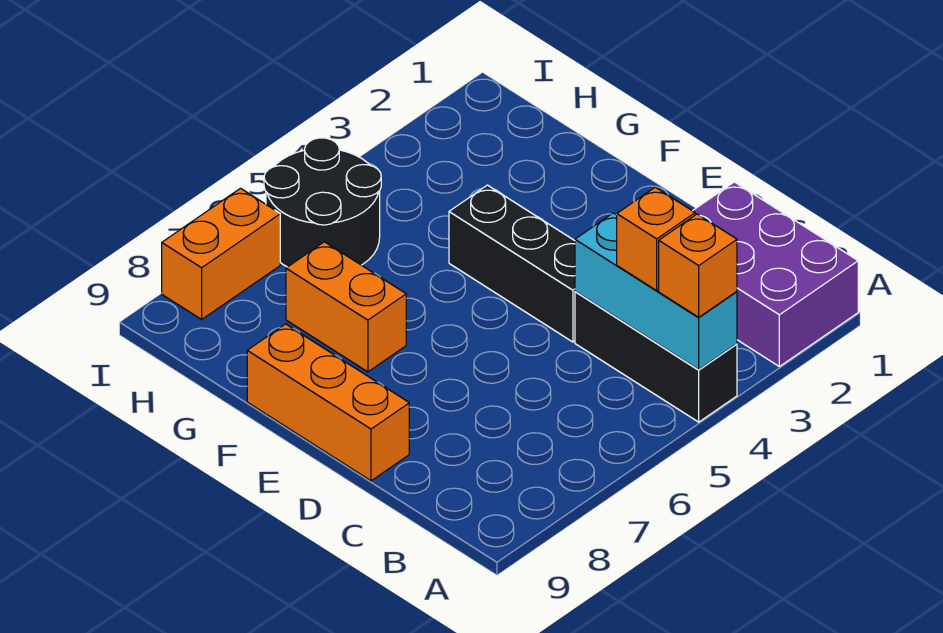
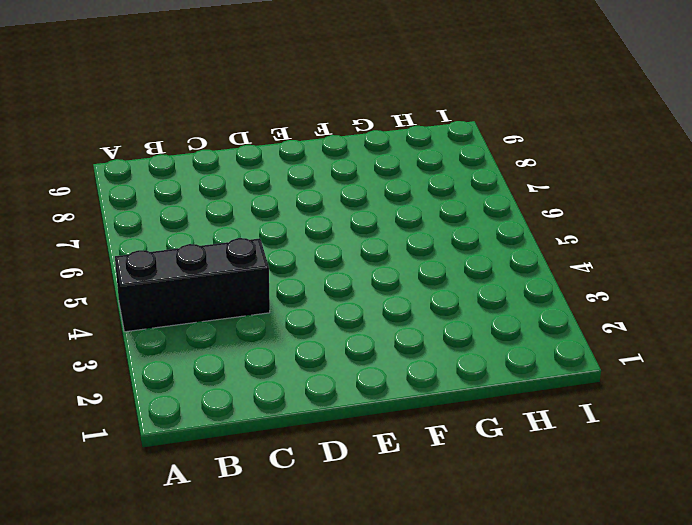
none -> purple 2x3 brick [693,182,858,367]
none -> black 1x3 brick [449,185,575,342]

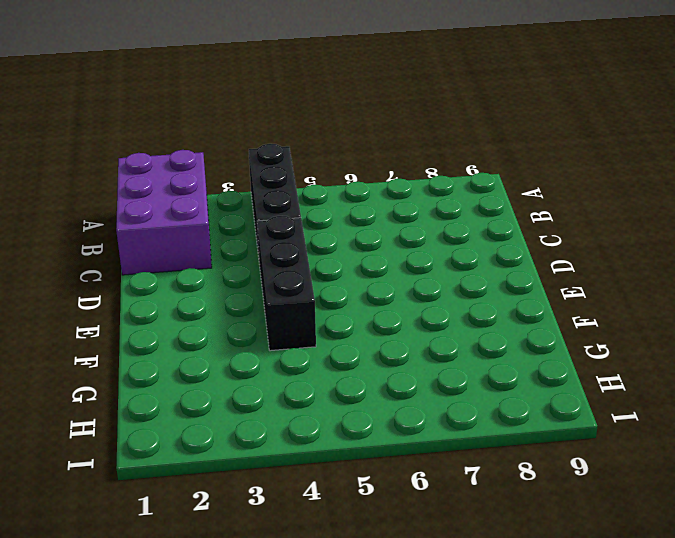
none -> orange 1x3 brick [247,324,409,481]
none -> orange 1x2 brick [286,242,406,372]

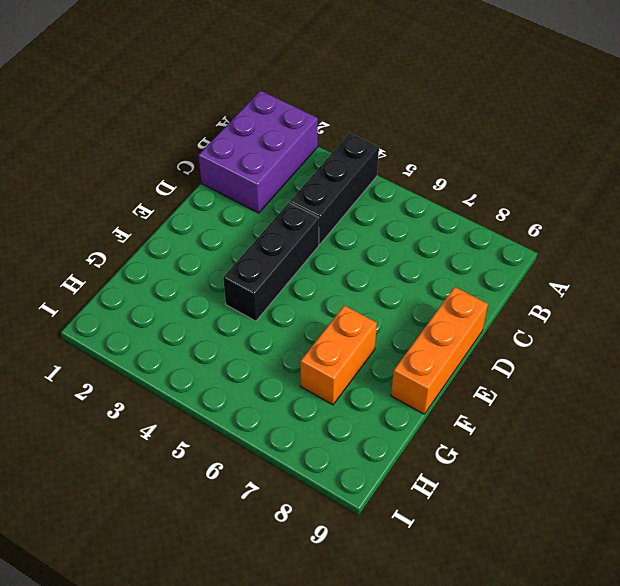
none -> black 2x2 round brick [264,138,381,267]
none -> orange 1x2 brick [162,188,280,319]

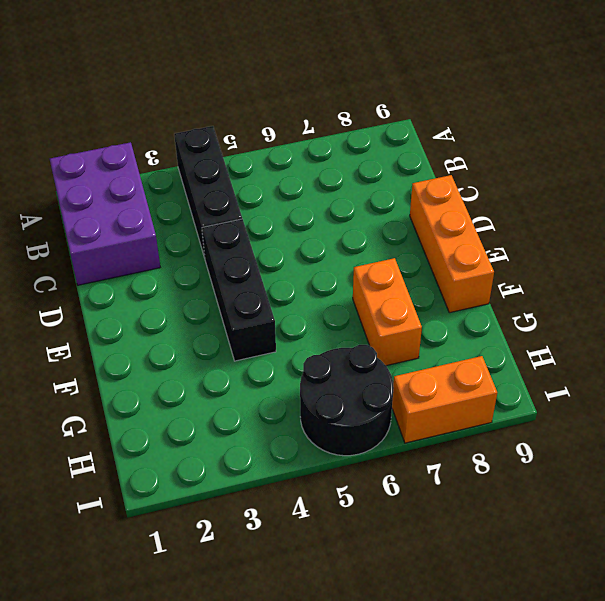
none -> cyan 1x3 brick [575,213,737,370]
none -> orange 1x1 brick [659,214,737,317]

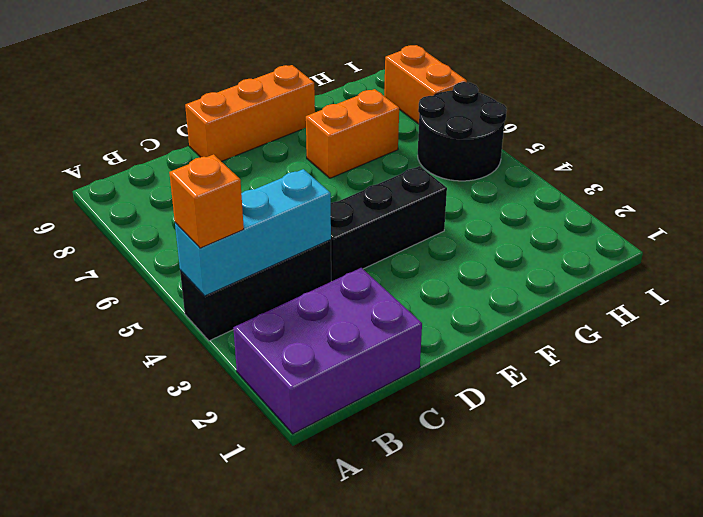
none -> orange 1x1 brick [617,187,695,290]

